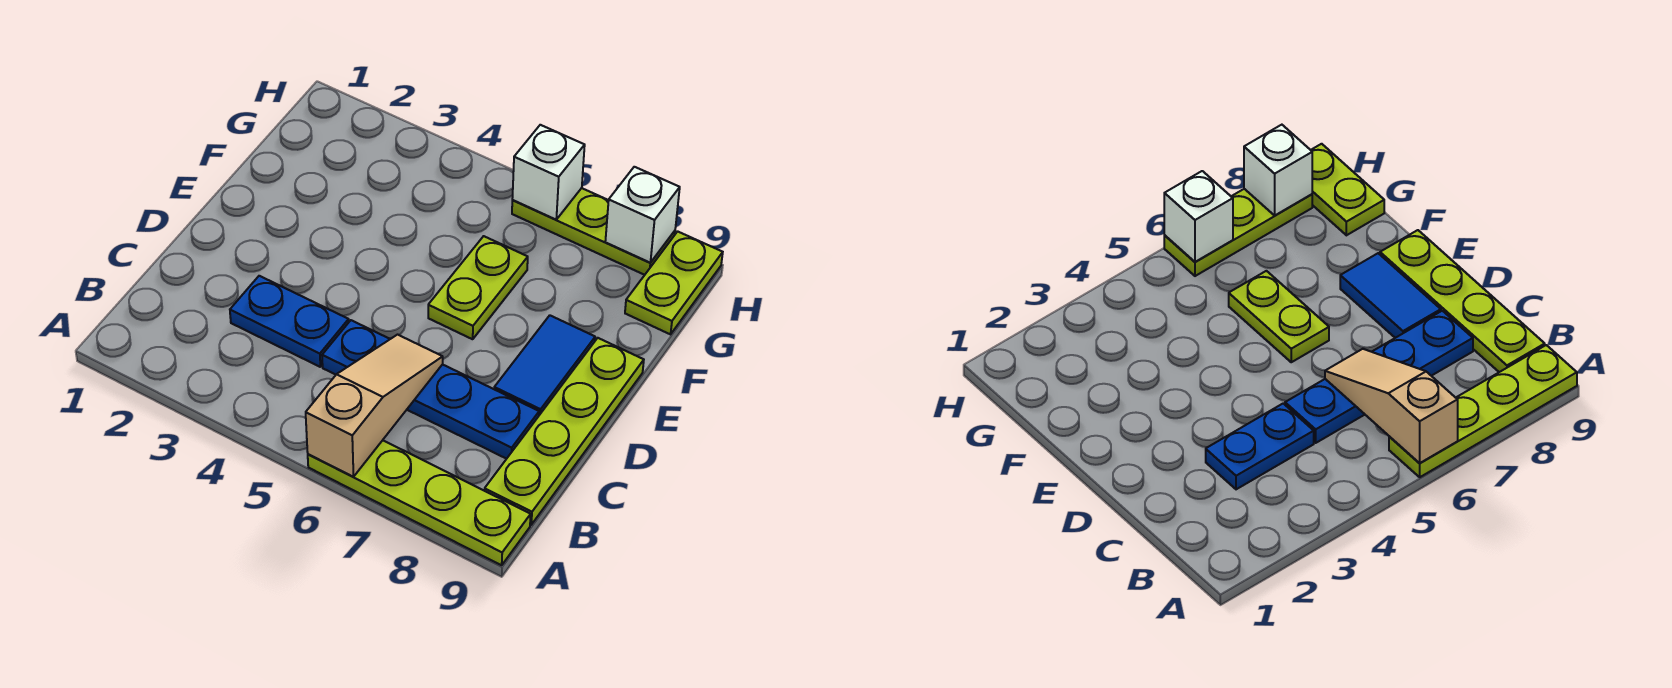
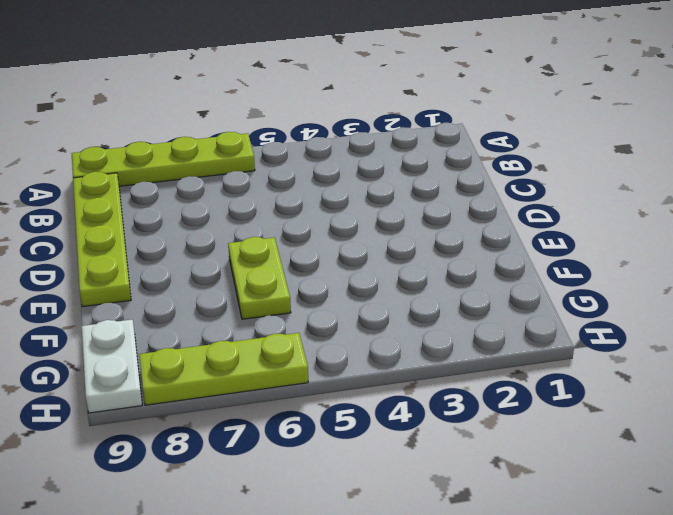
white 1x2 plate [82,320,142,413] -> lime 1x2 plate [625,231,723,334]
none -> blue 1x2 plate [230,276,349,367]
none -> blue 1x4 plate [322,320,539,459]

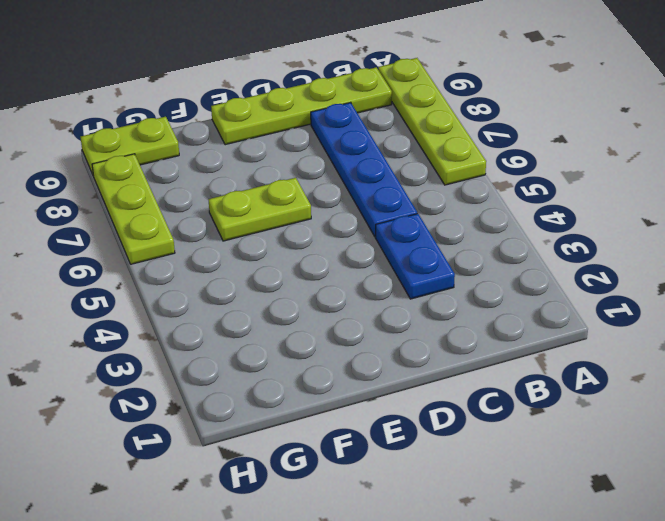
none -> blue 1x2 tile [494,315,595,415]
none -> tan 1x3 slope [306,335,443,477]

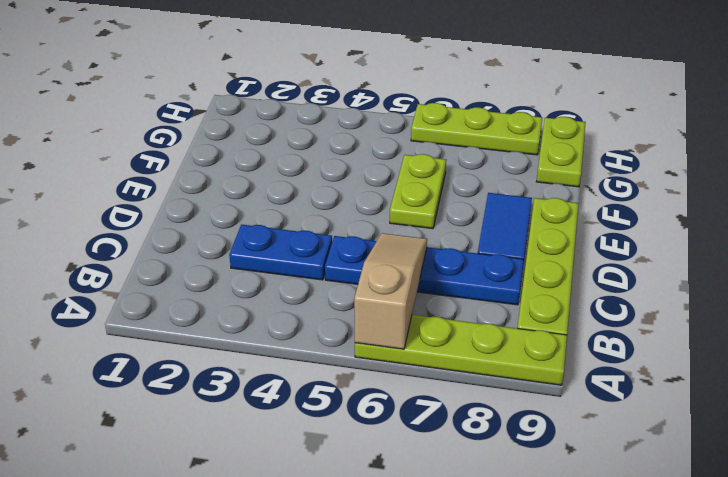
none -> white 1x1 brick [512,125,585,219]
none -> white 1x1 brick [605,167,680,263]

